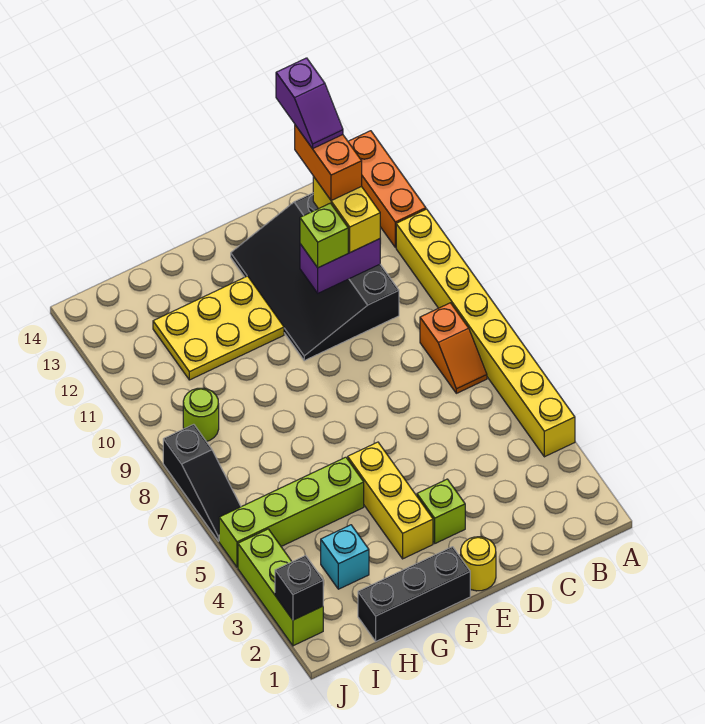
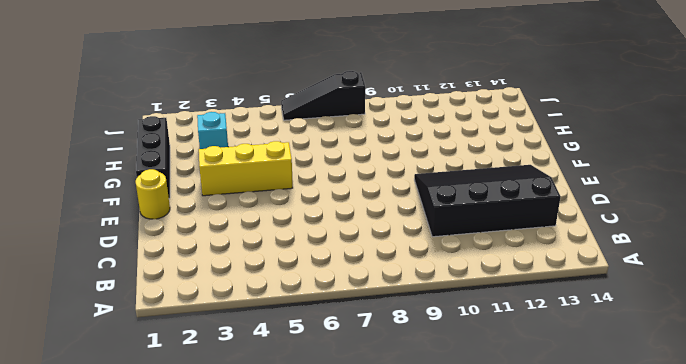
none -> yellow 1x8 brick [396,209,575,457]
none -> orange 1x3 brick [348,131,426,247]
none -> orange 1x2 slope [420,303,487,393]

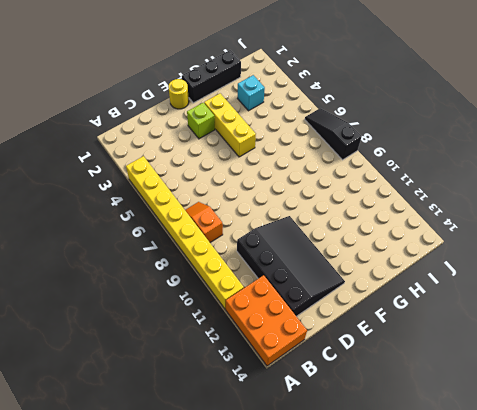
orange 2x3 brick [226,275,307,366] -> orange 1x3 brick [348,131,426,247]
none -> yellow 2x3 plate [153,276,284,380]
none -> lime 1x4 brick [219,457,364,567]
none -> lime 1x1 round brick [183,388,219,442]

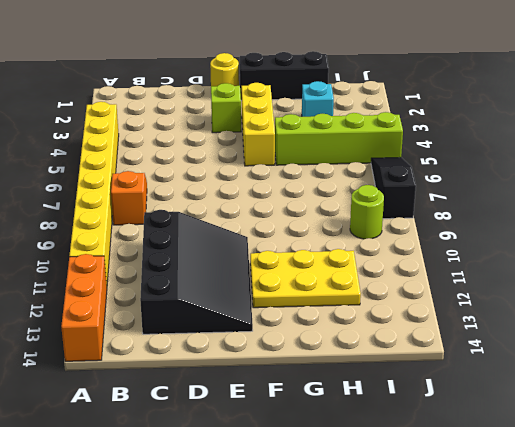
none -> lime 1x3 brick [238,529,323,646]
none -> purple 1x2 brick [300,239,380,293]
none -> black 1x1 brick [275,555,323,620]

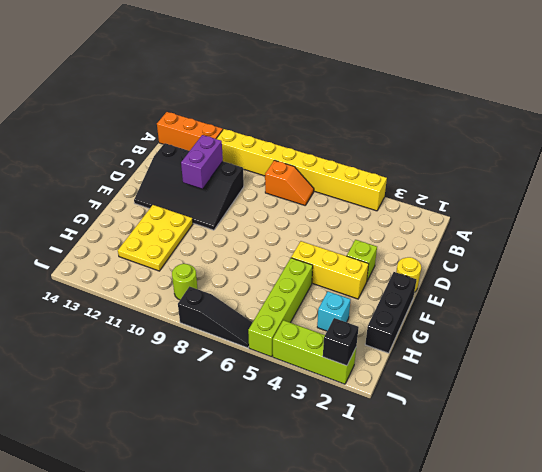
none -> yellow 1x2 brick [313,176,380,252]
none -> lime 1x1 brick [300,203,348,268]
none -> orange 1x2 brick [295,125,362,201]

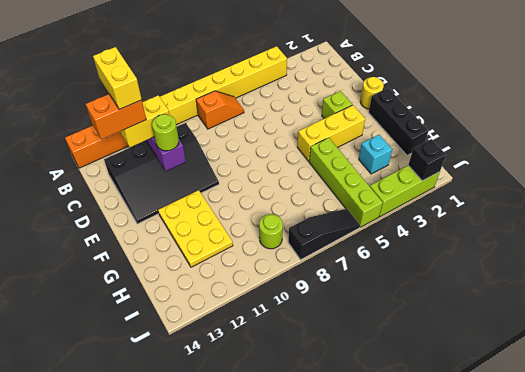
yellow 1x2 brick [93,47,142,109] -> none
lime 1x1 round brick [152,114,179,151] -> lime 1x1 brick [300,203,348,268]
none -> purple 1x2 slope [276,58,343,149]

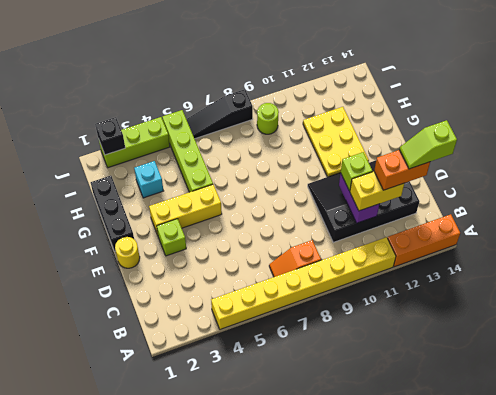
lime 1x2 slope [399,120,457,169] -> purple 1x2 slope [276,58,343,149]

